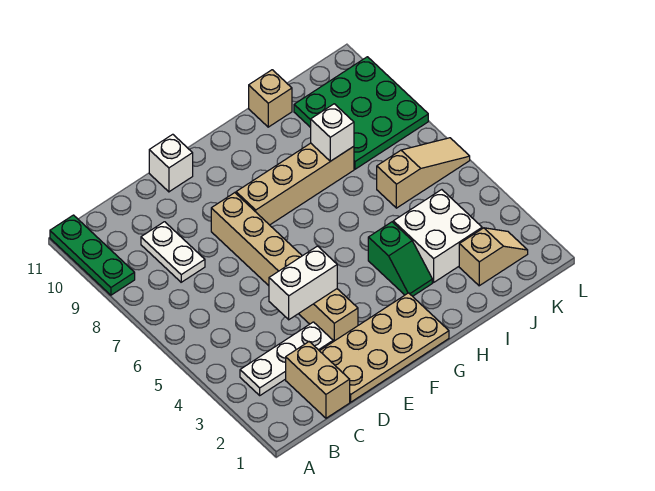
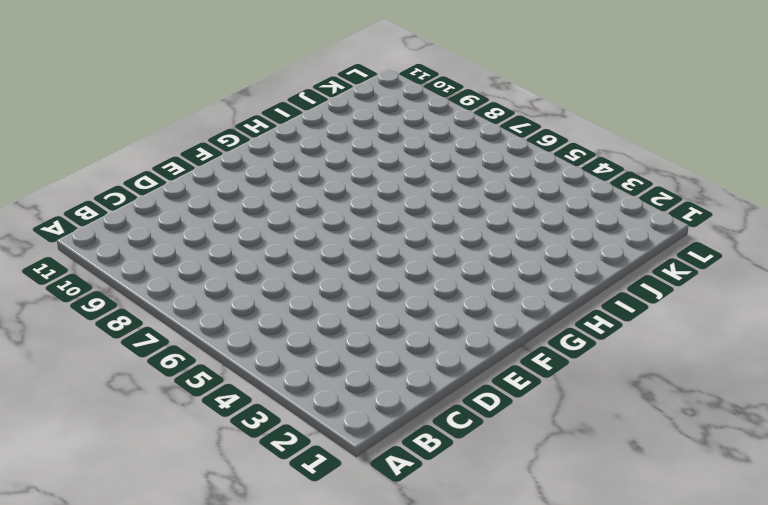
none -> green 1x3 plate [50,215,135,295]
none -> white 1x3 plate [240,322,333,395]
none -> tan 1x2 brick [286,342,350,418]

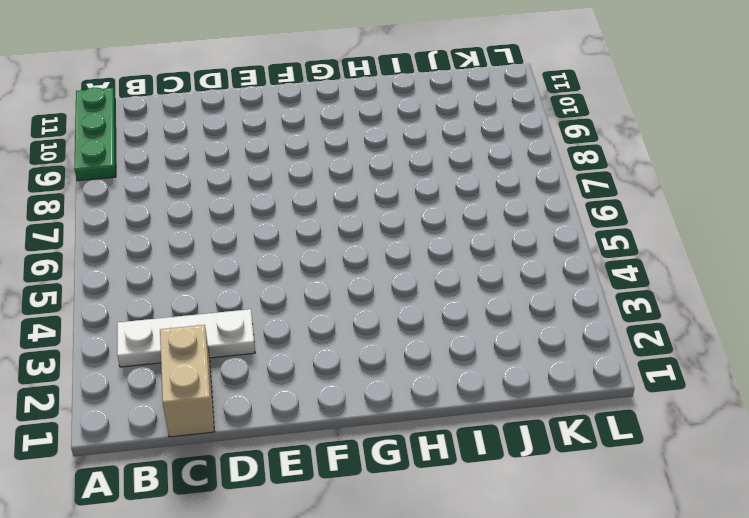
none -> white 1x2 plate [141,222,205,282]
none -> tan 2x4 plate [320,293,449,402]
none -> tan 1x6 brick [211,193,358,342]

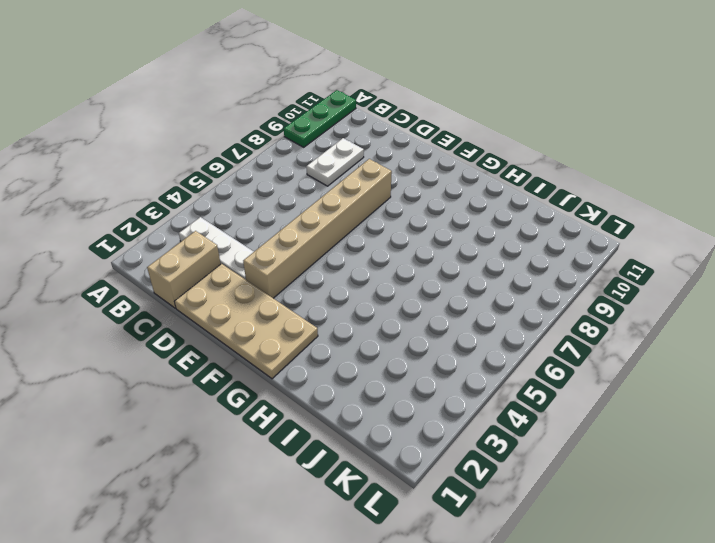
none -> white 1x1 brick [149,134,193,192]
none -> tan 1x4 brick [236,143,354,225]
none -> green 1x2 slope [368,222,432,296]

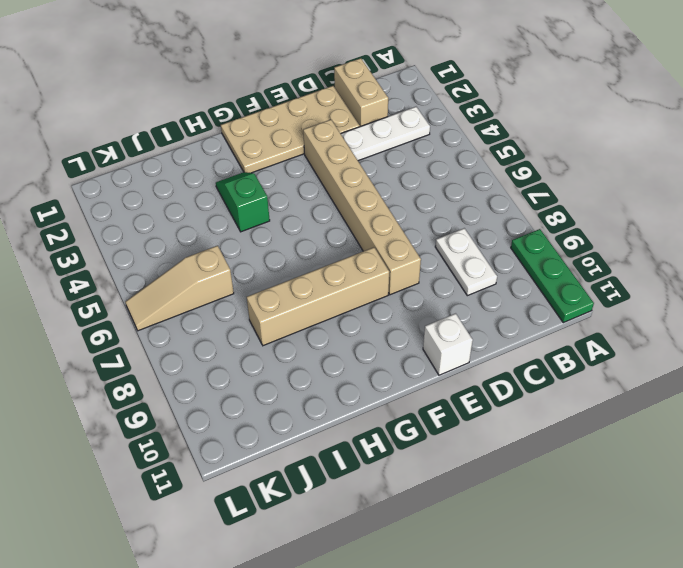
none -> white 2x2 brick [393,190,482,282]
none -> tan 1x1 brick [249,70,292,127]
none -> tan 1x2 slope [459,228,528,286]

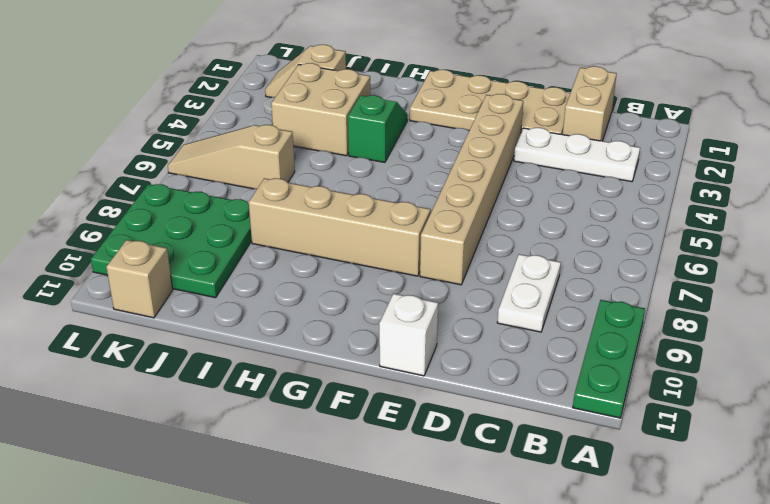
tan 2x2 brick [271,63,370,156] -> white 2x2 brick [393,190,482,282]
tan 1x1 brick [106,240,173,318] -> tan 1x1 brick moved to [249,70,292,127]
none -> white 1x2 brick [269,246,337,320]
none -> white 1x1 brick [311,104,354,161]

